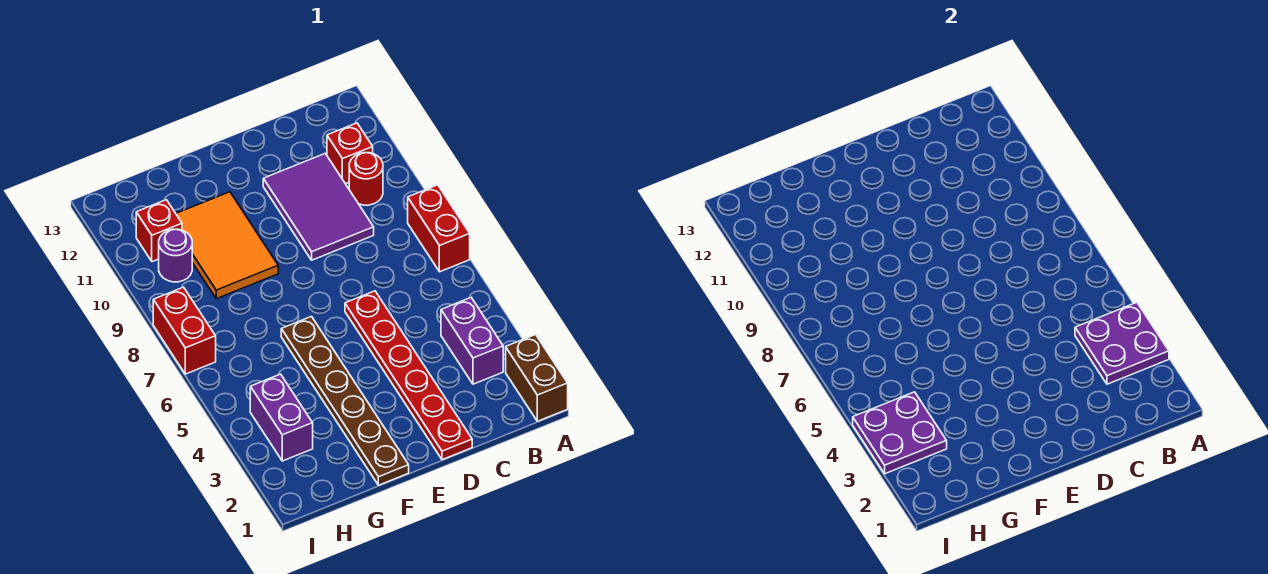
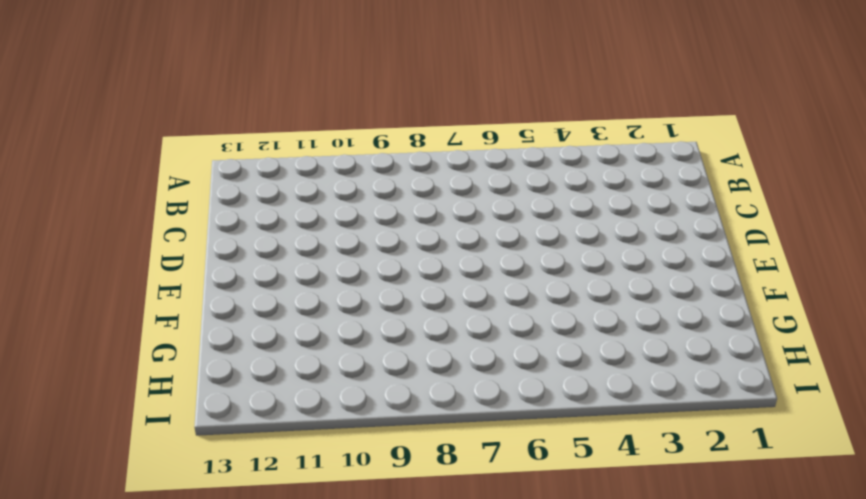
none -> brown 1x2 brick [506,334,568,421]
none -> red 1x2 brick [408,185,470,272]
none -> purple 1x2 brick [441,298,503,384]

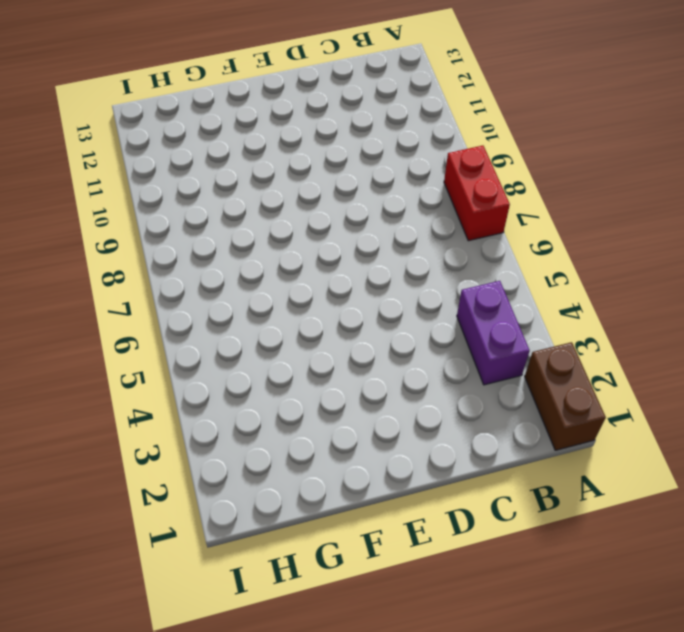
none -> red 1x1 round brick [349,153,383,205]
none -> red 1x1 brick [327,123,373,184]
none -> purple 2x3 tile [263,154,374,260]

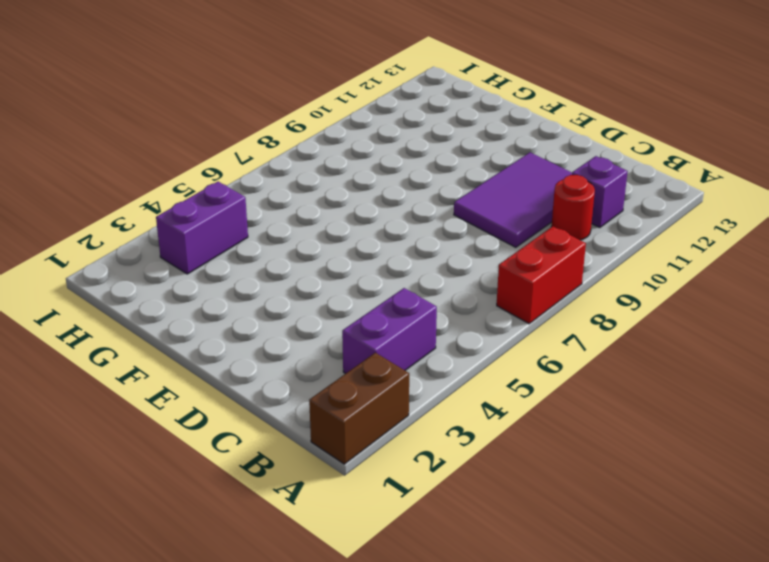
purple 1x1 brick [572,156,628,228] -> red 1x1 brick [327,123,373,184]
none -> red 1x6 plate [345,291,472,460]
none -> brown 1x6 plate [281,317,409,485]
none -> orange 2x3 tile [176,192,278,299]

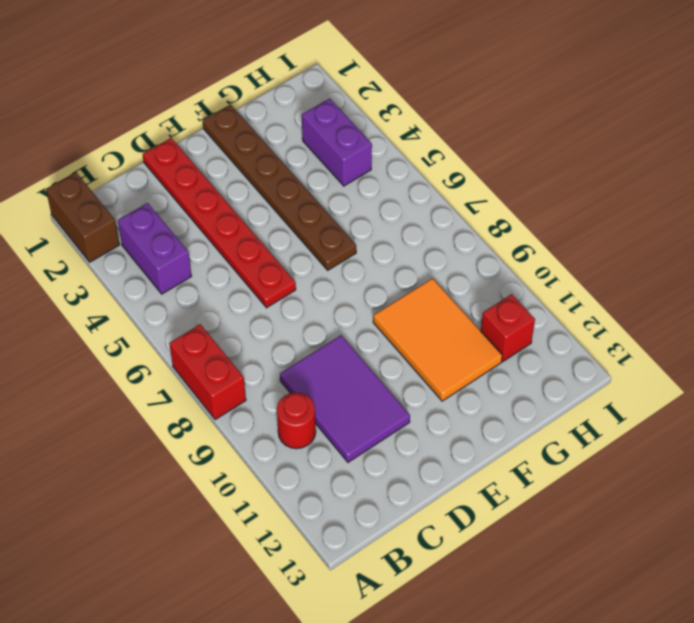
none -> red 1x1 brick [327,123,373,184]
none -> purple 1x1 round brick [159,229,192,282]
none -> red 1x2 brick [153,287,216,374]

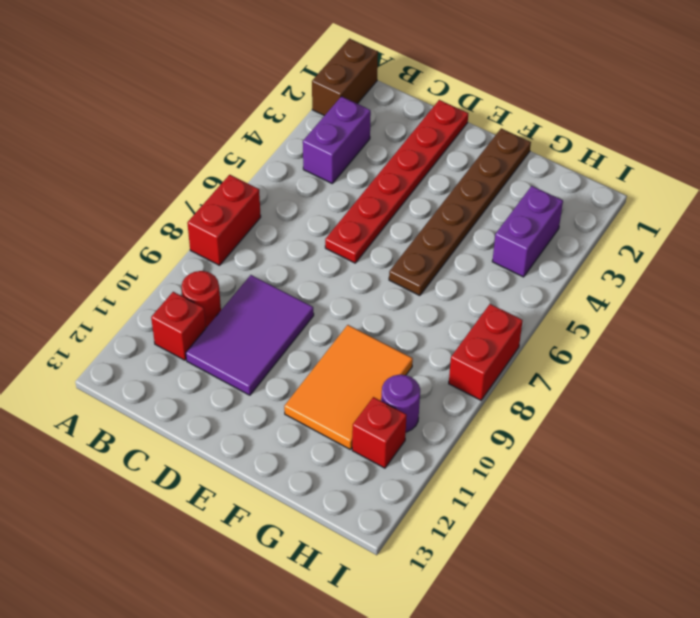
none -> purple 2x2 plate [1075,302,1169,384]
none -> purple 2x2 plate [853,392,947,474]

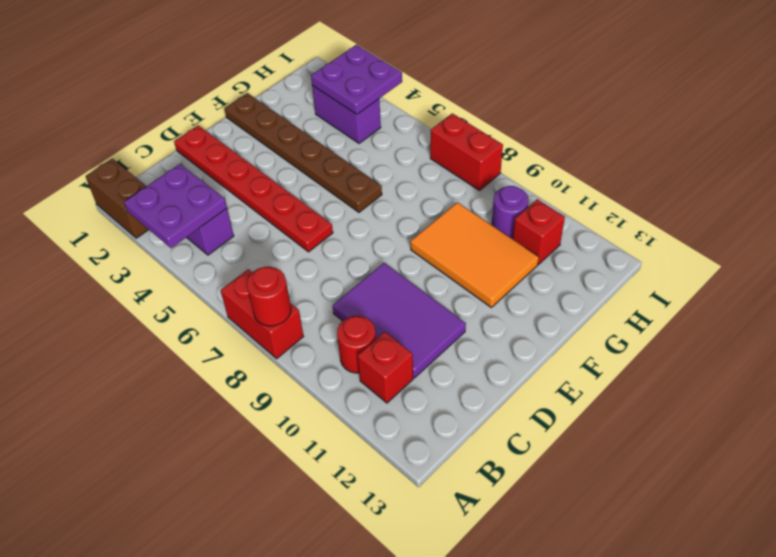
red 1x1 round brick [247,267,291,326] -> none

